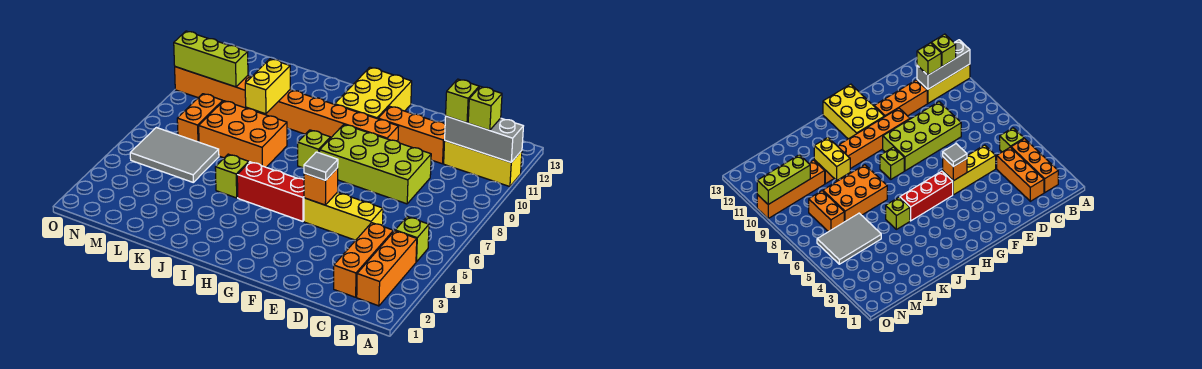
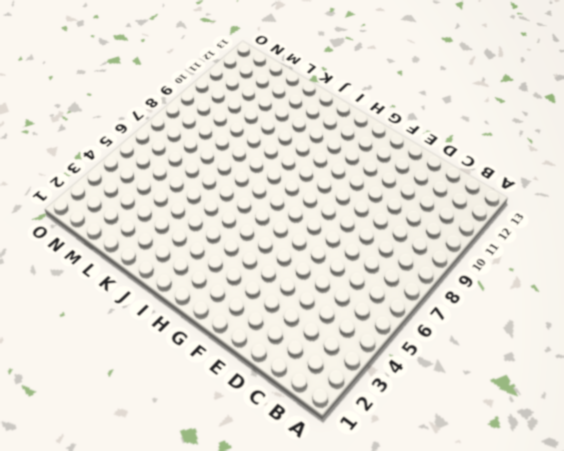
none -> yellow 1x3 brick [444,141,522,187]
none -> orange 1x3 brick [357,231,417,306]
none -> lime 1x1 brick [395,217,429,262]

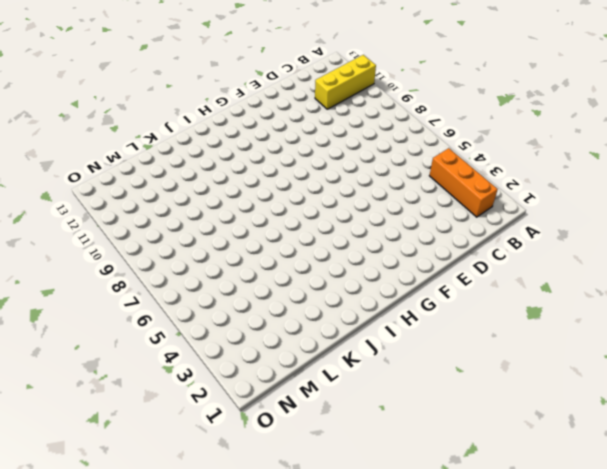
none -> lime 1x1 brick [395,217,429,262]
none -> orange 1x3 brick [334,223,394,297]
none -> yellow 1x3 brick [304,192,383,240]

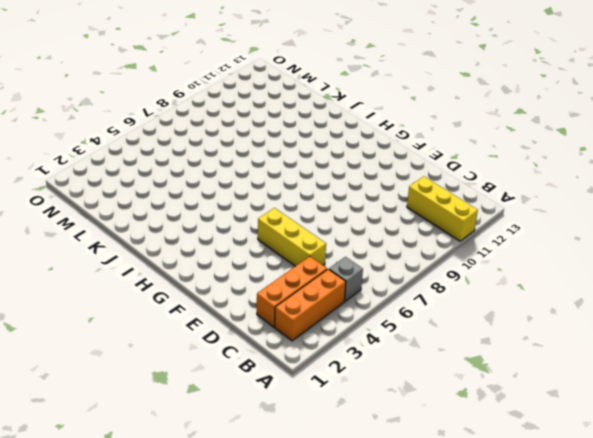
grey 1x1 brick [329,257,363,301] -> lime 1x1 brick [395,217,429,262]
none -> lime 2x4 brick [320,125,431,204]
none -> orange 1x3 brick [378,106,445,164]
none -> orange 1x6 brick [259,90,399,141]

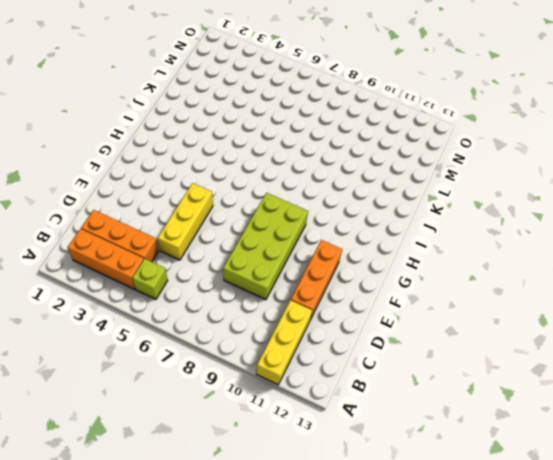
none -> orange 1x6 brick [259,90,399,141]
none -> red 1x3 brick [237,162,304,221]
none -> yellow 2x3 brick [335,67,412,119]

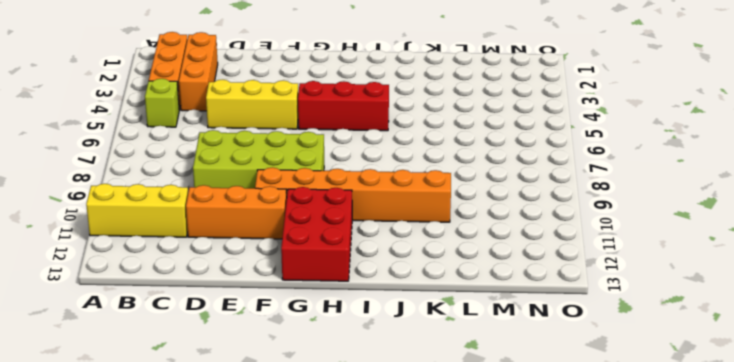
red 2x3 brick [281,187,352,281] -> yellow 2x3 brick [335,67,412,119]
none -> lime 1x1 brick [298,130,330,168]
none -> lime 1x1 brick [215,154,249,198]
none -> orange 2x3 brick [199,101,287,167]

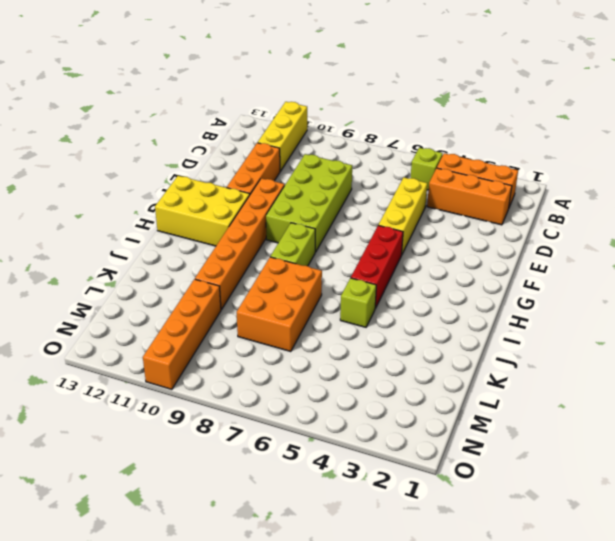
lime 1x2 brick [270,223,315,266] -> lime 1x1 brick [298,130,330,168]
none -> grey 2x3 tile [130,128,219,182]
none -> orange 1x2 brick [177,94,223,142]
none -> grey 1x3 brick [445,116,523,162]

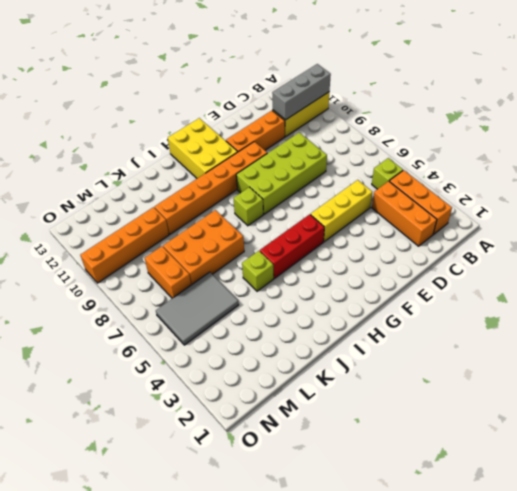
none -> orange 1x1 brick [304,168,338,205]
none -> yellow 1x2 brick [245,59,290,114]
none -> lime 1x3 brick [174,31,248,87]

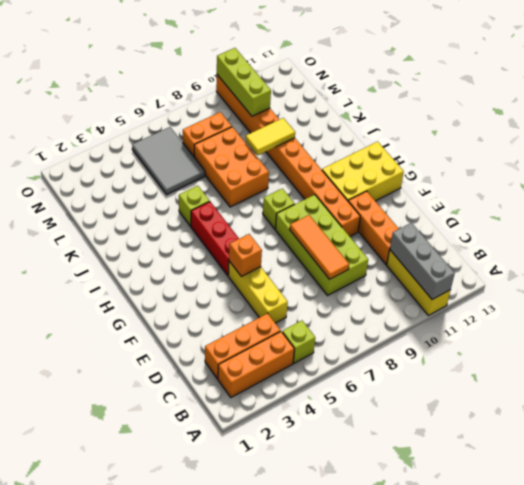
orange 1x3 tile [290,215,349,279] -> none
yellow 1x2 tile [246,118,295,155] -> yellow 1x2 brick [245,59,290,114]
none -> lime 1x1 brick [468,87,502,130]
none -> lime 1x1 brick [446,79,479,123]
none -> grey 1x1 tile [304,152,338,180]

